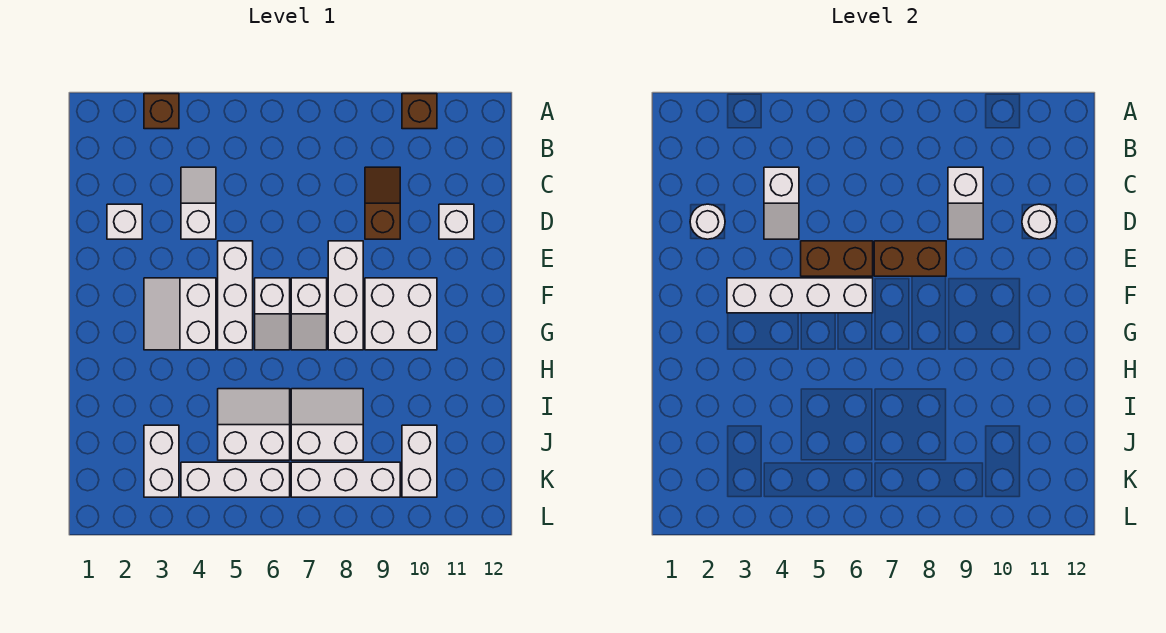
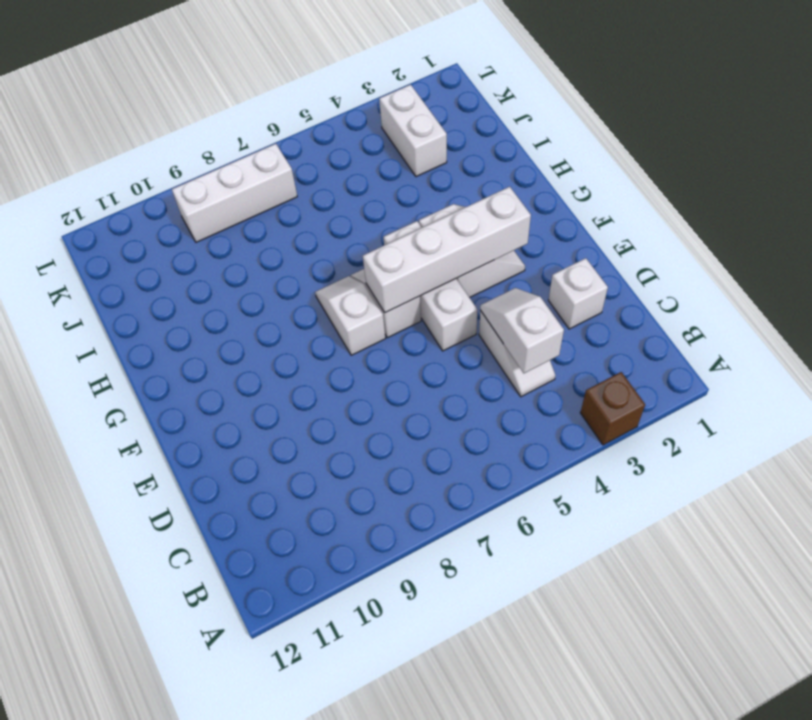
none -> brown 1x1 brick [402,94,437,129]
none -> brown 1x2 slope [365,167,400,239]
none -> white 1x1 brick [439,204,474,239]

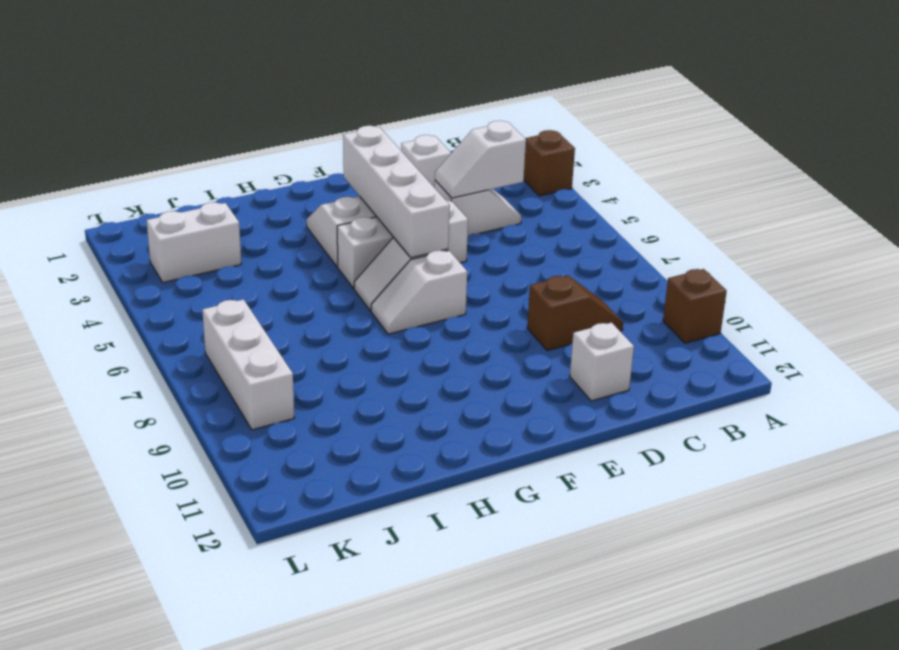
none -> white 1x3 brick [328,241,363,350]
none -> white 2x2 brick [365,278,437,350]
none -> white 2x2 slope [218,389,290,460]

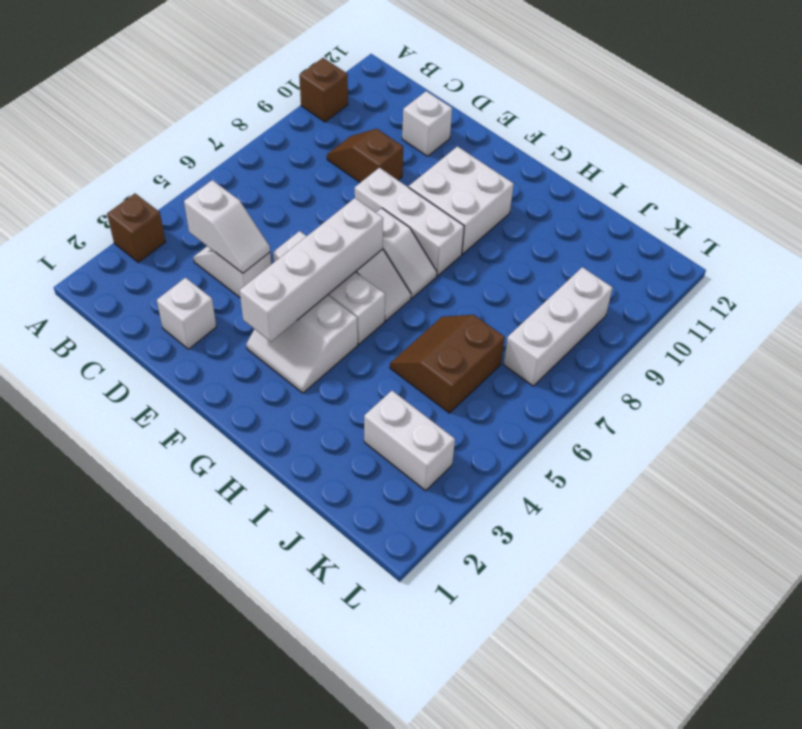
brown 2x2 slope [390,315,505,413] -> white 2x2 slope [218,389,290,460]
none -> white 2x2 slope [291,389,363,460]
none -> white 1x2 brick [402,425,437,497]
none -> white 1x3 brick [181,462,290,497]

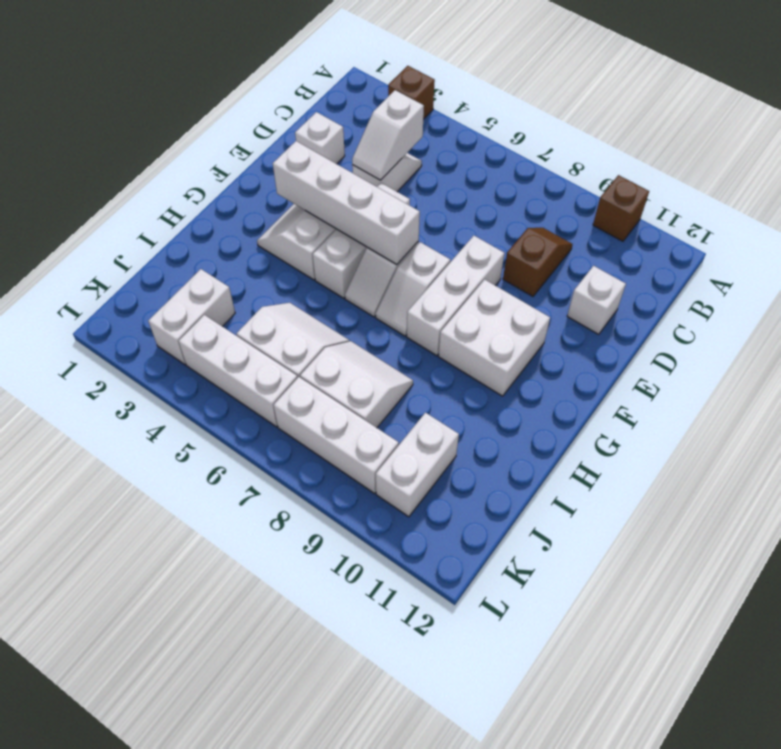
none -> white 1x2 slope [948,167,983,239]
none -> white 1x1 round brick [690,204,725,239]
none -> white 1x1 round brick [1022,204,1057,239]

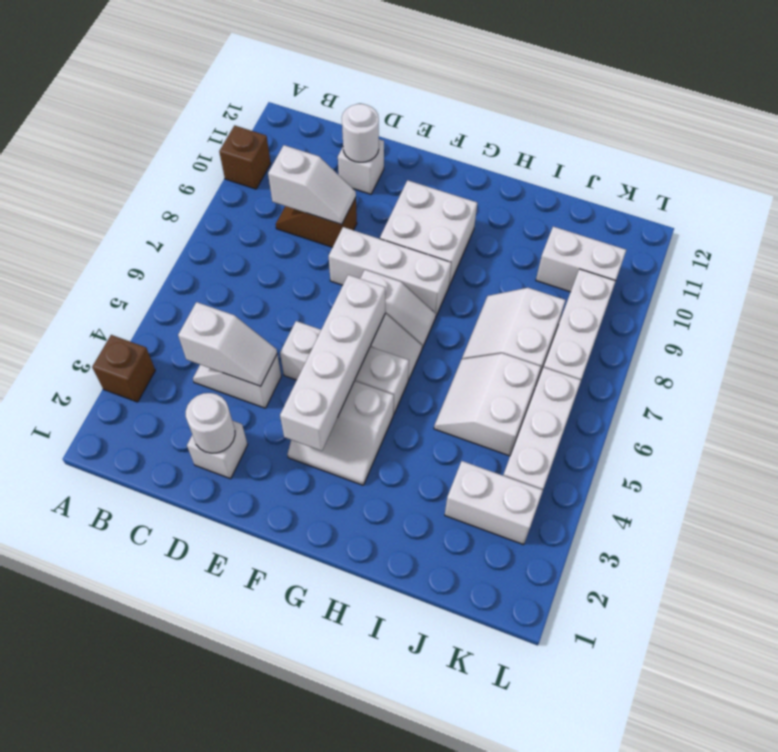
none -> brown 1x2 brick [801,241,873,276]
none -> brown 1x2 brick [874,241,946,276]

